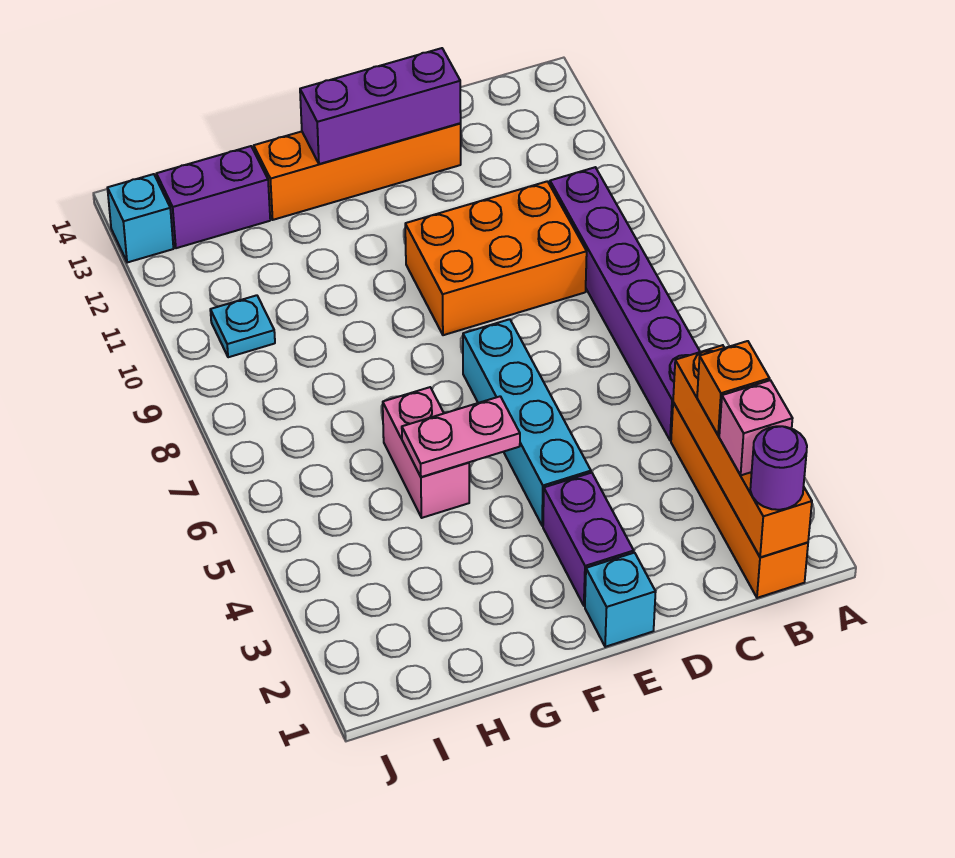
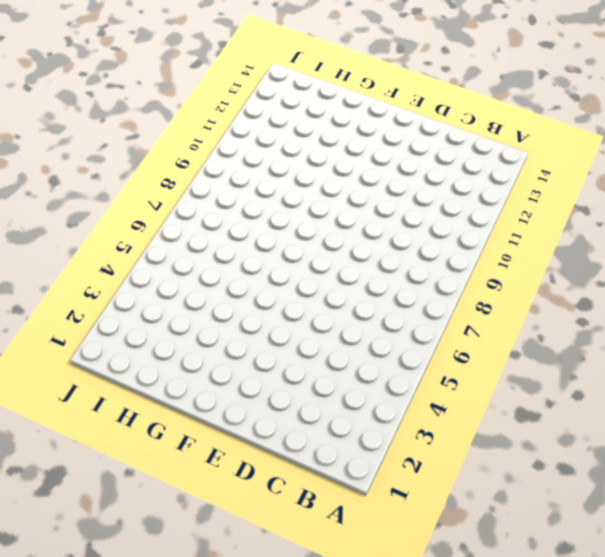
none -> orange 1x4 brick [671,402,808,598]
none -> purple 1x6 brick [550,167,700,440]
none -> orange 2x3 brick [405,181,587,335]

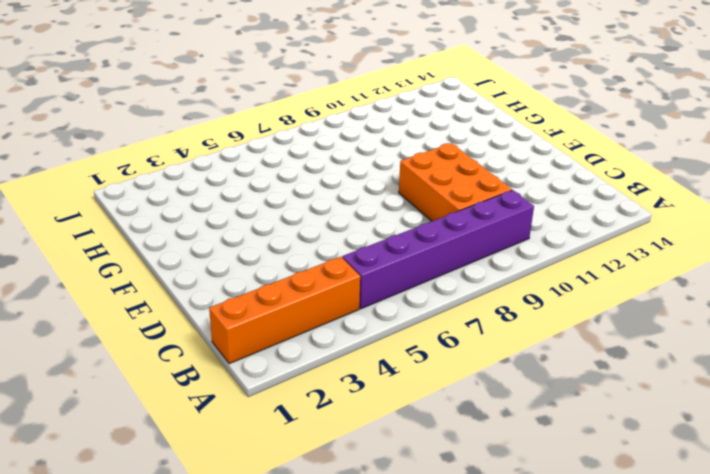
none -> orange 1x4 brick [254,123,461,220]
none -> cyan 1x1 brick [585,553,656,647]
none -> purple 1x2 brick [543,473,634,606]

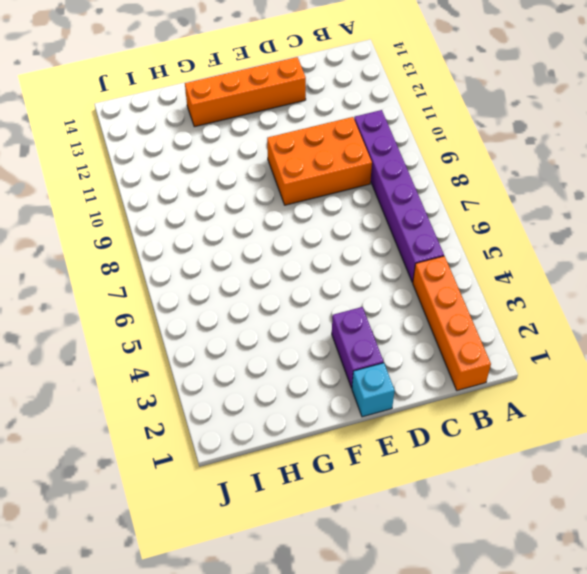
none -> cyan 1x4 brick [463,319,591,526]
none -> pink 1x2 brick [383,387,469,518]
none -> purple 1x2 brick [157,146,270,248]

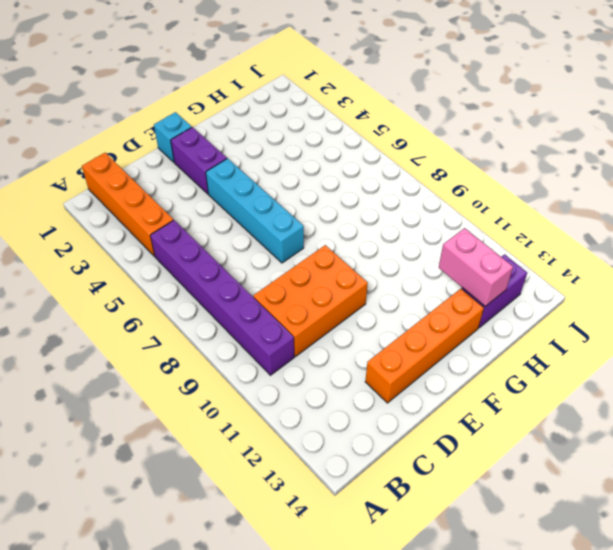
pink 1x2 brick [439,228,513,306] -> pink 1x2 brick moved to [383,387,469,518]
none -> cyan 1x1 plate [210,295,275,357]
none -> cyan 1x1 brick [108,174,173,263]
none -> orange 1x4 brick [673,345,812,558]

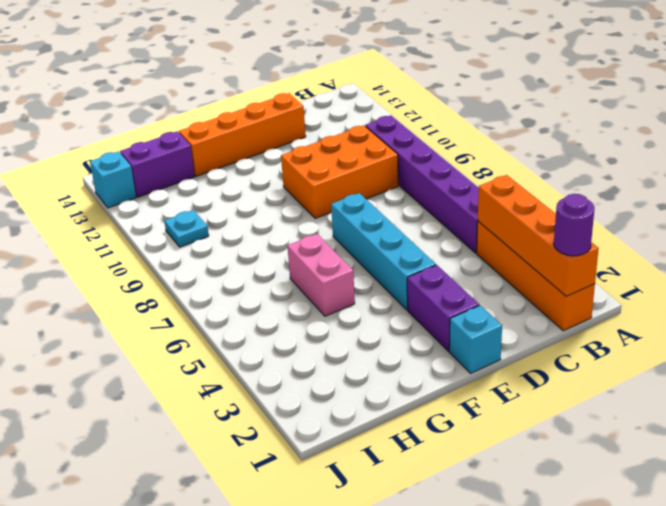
none -> purple 1x3 brick [300,48,461,164]
none -> pink 1x2 plate [402,396,520,477]
none -> pink 1x1 brick [719,380,793,475]

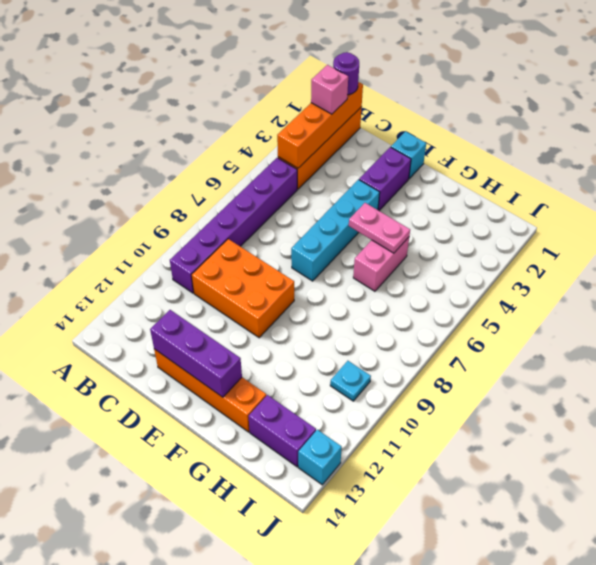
none -> orange 1x1 brick [697,341,770,435]

